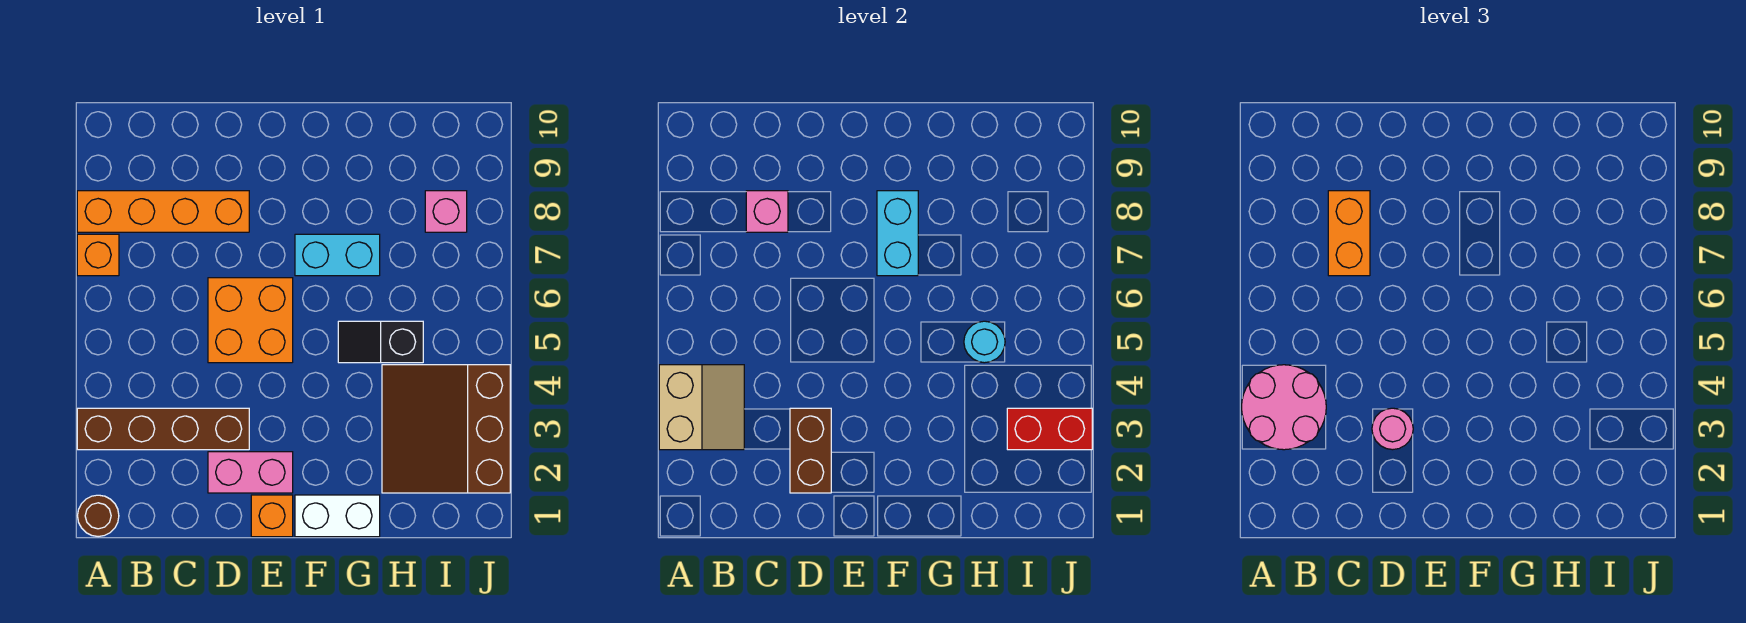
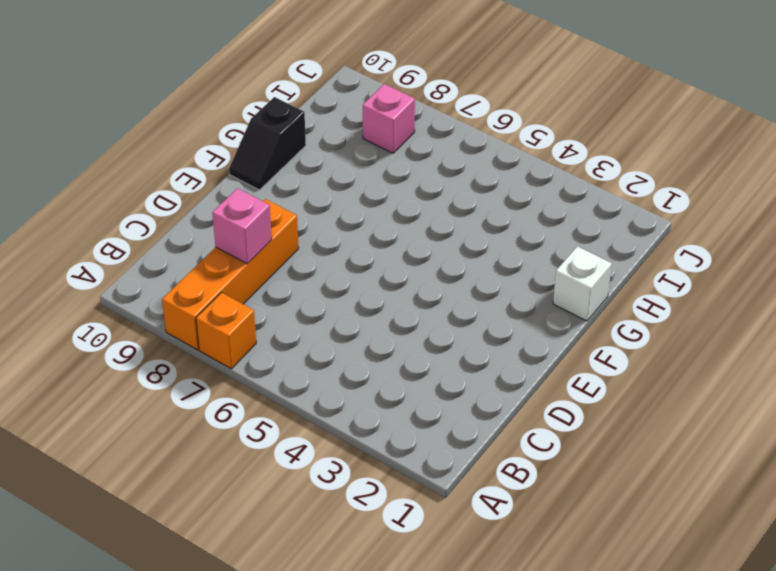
black 1x2 slope [229,97,306,190] -> black 1x2 slope moved to [338,321,423,363]
white 1x1 brick [553,246,612,321] -> white 1x2 brick [295,495,380,537]
none -> brown 1x1 round brick [78,495,119,537]
none -> brown 1x4 brick [77,408,249,450]
none -> pink 1x2 brick [208,452,293,493]

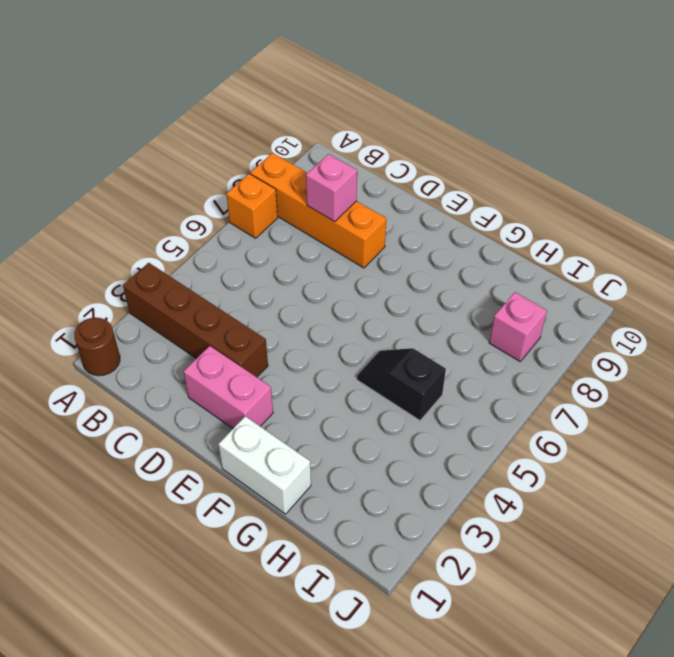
none -> orange 2x2 brick [208,278,293,363]
none -> orange 1x1 brick [251,495,293,537]
none -> cyan 1x2 brick [295,234,380,276]

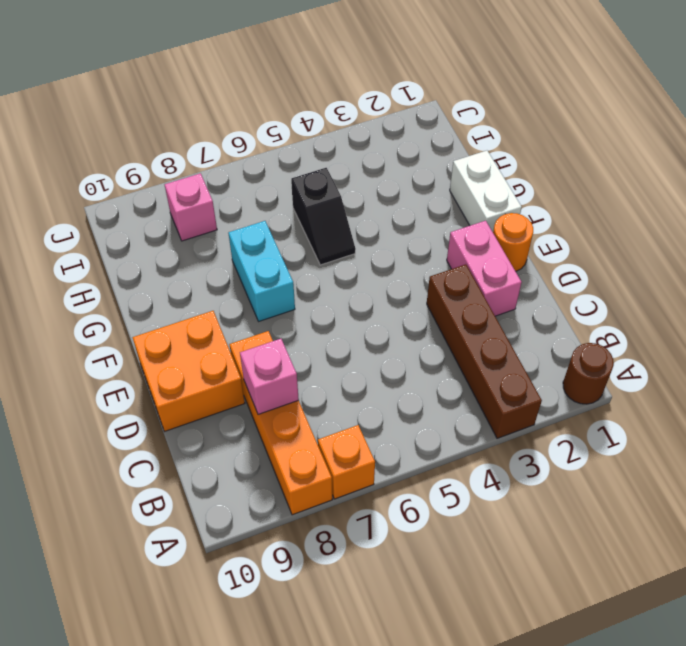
orange 2x2 brick [133,311,245,431] -> orange 2x2 brick moved to [208,278,293,363]
orange 1x1 round brick [493,213,533,271] -> orange 1x1 brick [251,495,293,537]
none -> brown 3x3 slope [382,365,510,493]
none -> tan 2x2 slope [659,365,744,450]
none -> brown 1x2 brick [790,408,831,493]

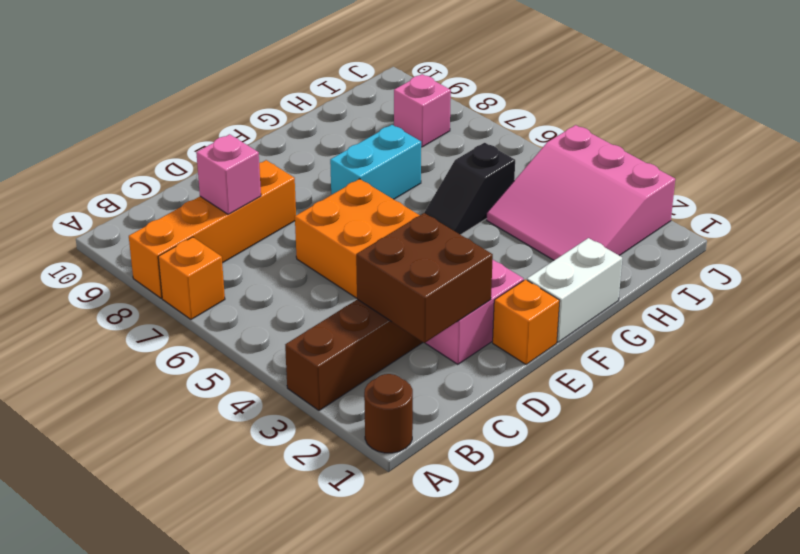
brown 2x2 brick [356,213,493,343] -> brown 1x2 brick [790,408,831,493]
pink 3x3 slope [487,125,675,260] -> brown 3x3 slope [382,365,510,493]
none -> tan 2x2 slope [659,365,744,450]
none -> cyan 1x2 brick [877,191,918,276]
none -> cyan 1x1 round brick [964,321,1005,363]

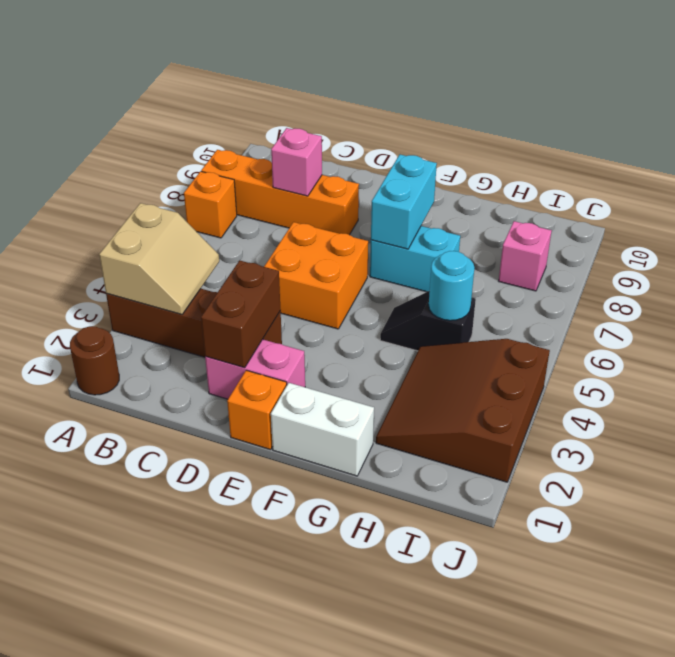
none -> red 1x2 brick [1007,408,1092,450]
none -> pink 2x2 round brick [1242,365,1326,450]
none -> orange 1x2 brick [1328,191,1370,276]

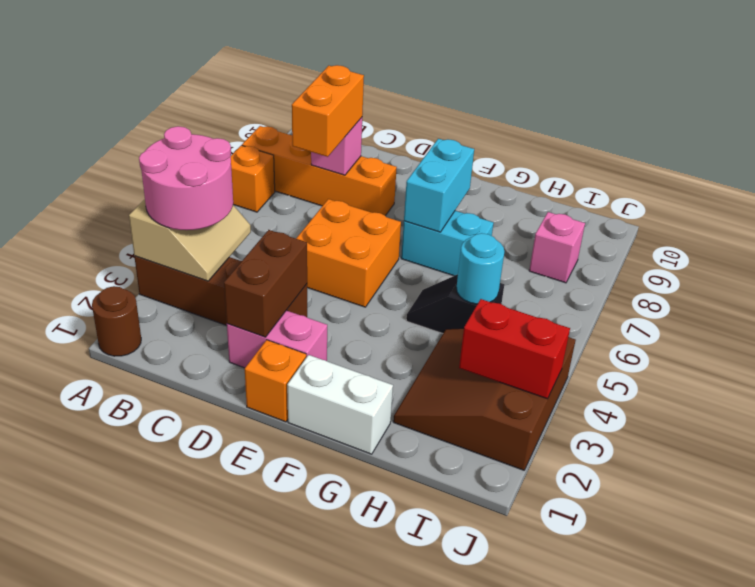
none -> pink 1x1 round brick [1372,408,1413,450]

